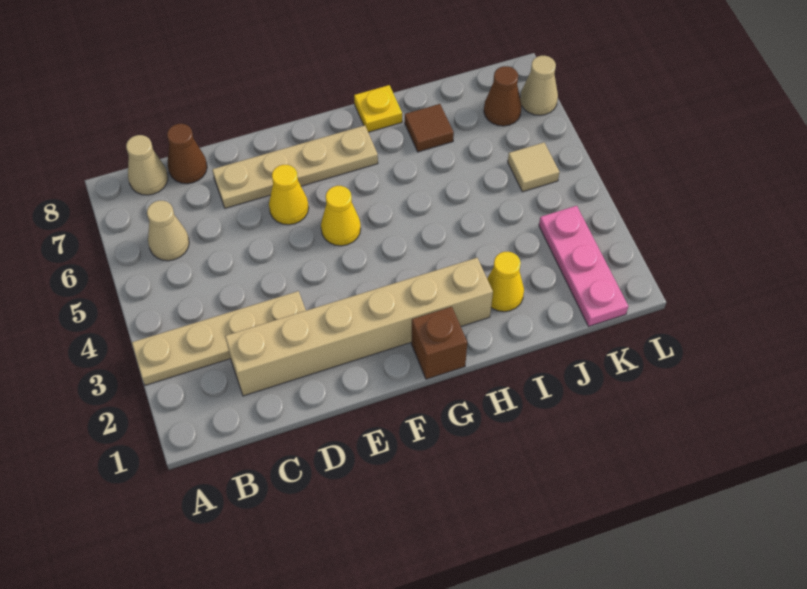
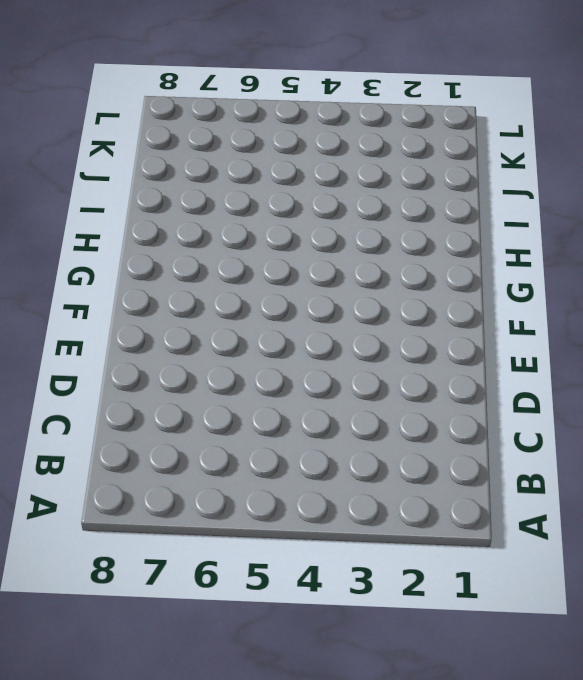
none -> tan 1x4 plate [132,291,306,385]
none -> tan 1x1 cone [147,201,189,261]
none -> tan 1x1 cone [126,135,168,195]

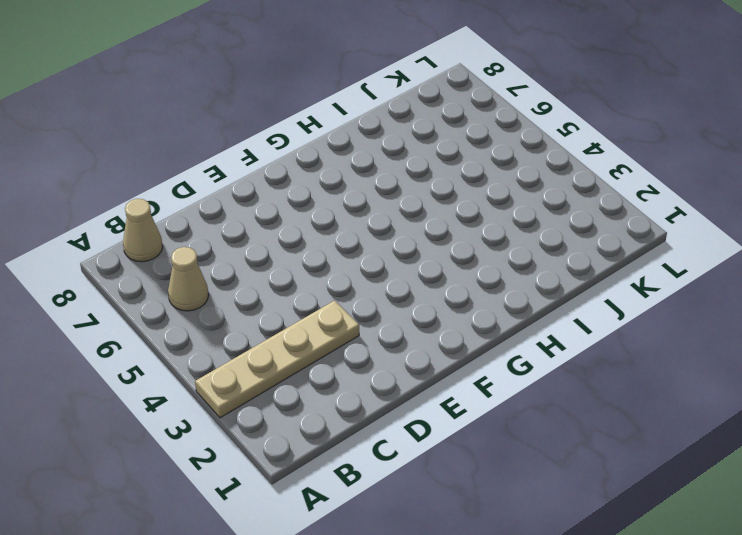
none -> tan 1x6 brick [225,258,493,396]
none -> brown 1x1 cone [167,124,207,184]
none -> tan 1x4 plate [212,125,378,208]

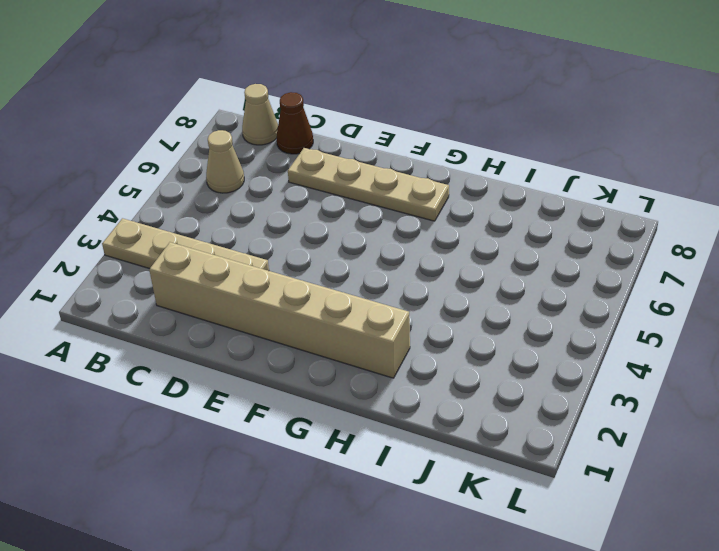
none -> yellow 1x1 cone [269,165,309,225]
none -> yellow 1x1 cone [321,186,361,246]
none -> brown 1x1 brick [411,307,467,379]

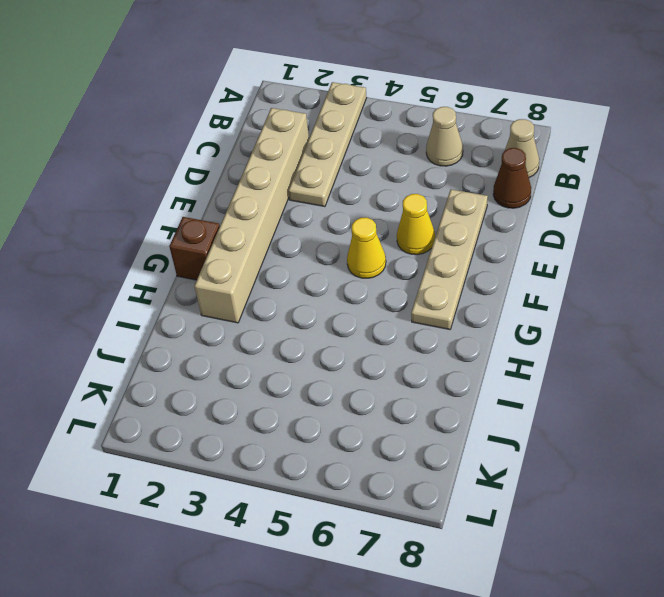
none -> yellow 1x1 plate [354,85,402,132]
none -> yellow 1x1 cone [487,252,524,312]
none -> brown 1x1 tile [405,104,454,152]

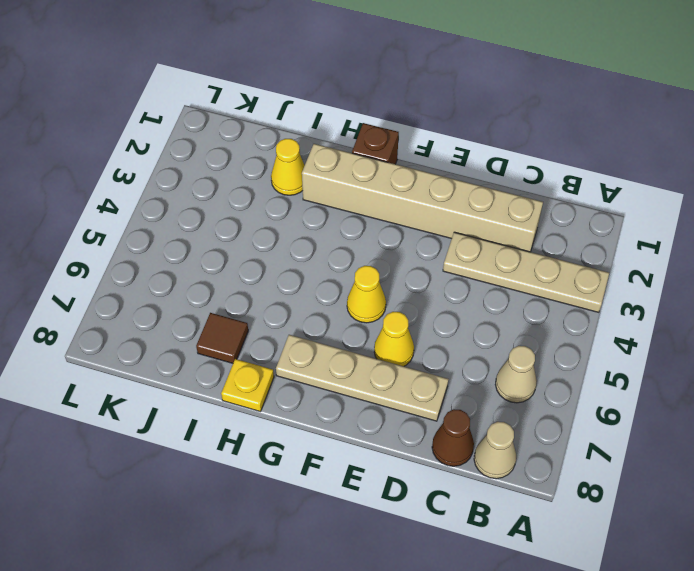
none -> pink 1x3 plate [539,206,628,326]
none -> tan 1x1 tile [508,143,559,192]
none -> brown 1x1 cone [484,66,522,126]

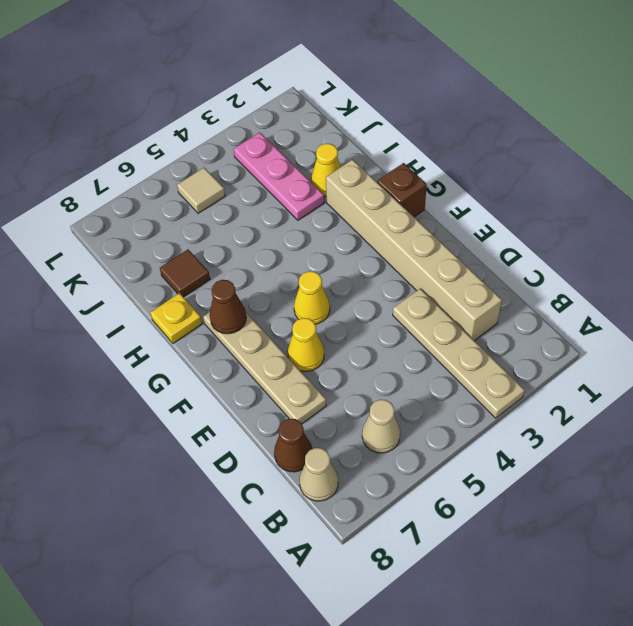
brown 1x1 cone [209,280,246,334] -> brown 1x1 cone moved to [484,66,522,126]
pink 1x3 plate [234,132,324,220] -> pink 1x3 plate turned to [539,206,628,326]
none -> tan 1x1 cone [520,56,558,115]

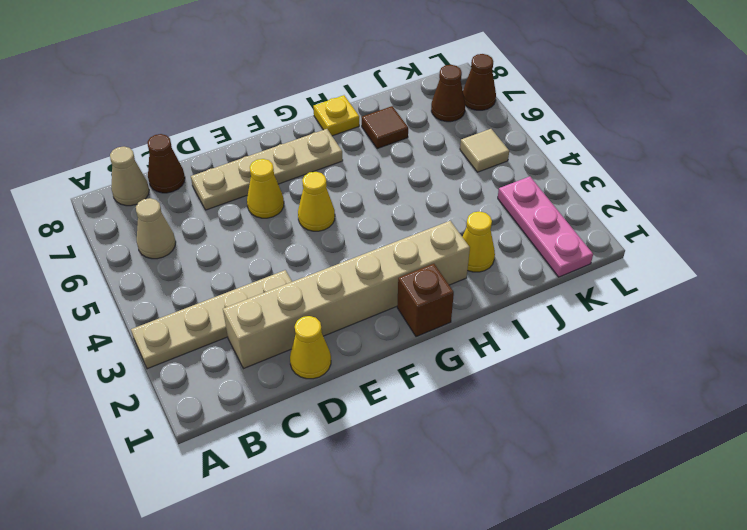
yellow 1x1 cone [290,316,331,379] -> none
brown 1x1 cone [463,54,496,110] -> tan 1x1 cone [520,56,558,115]

